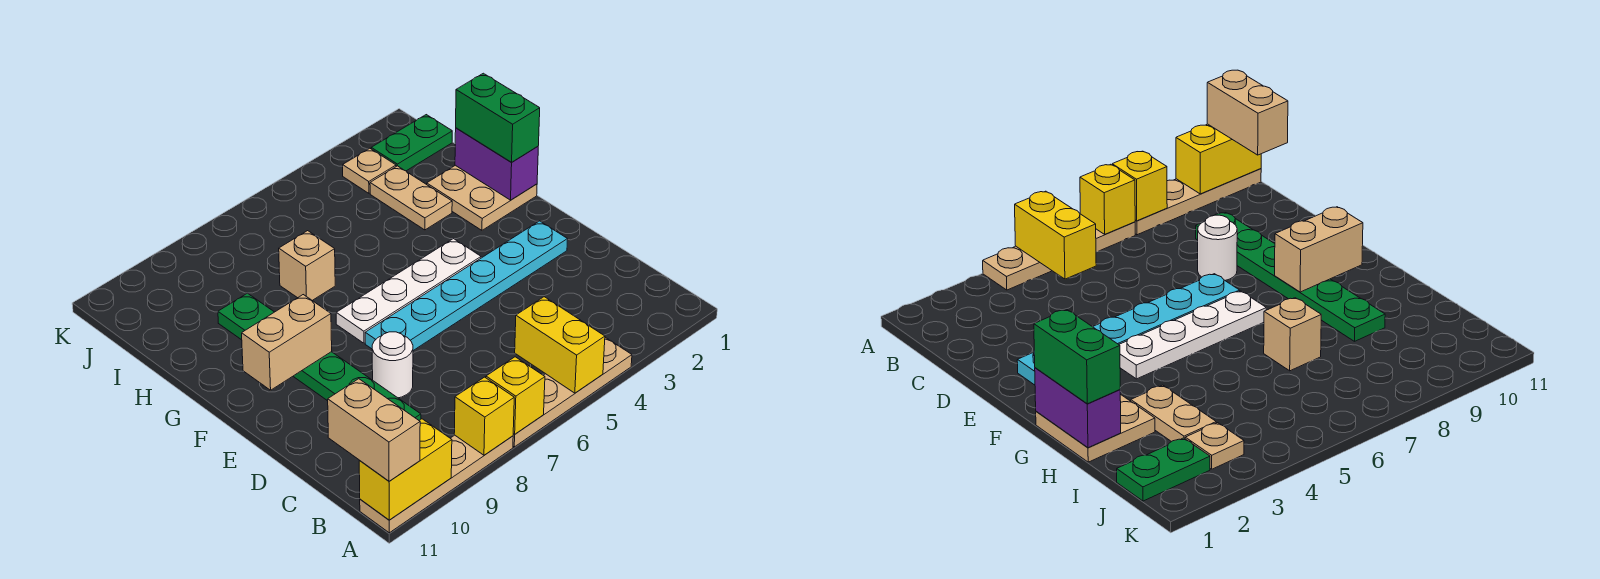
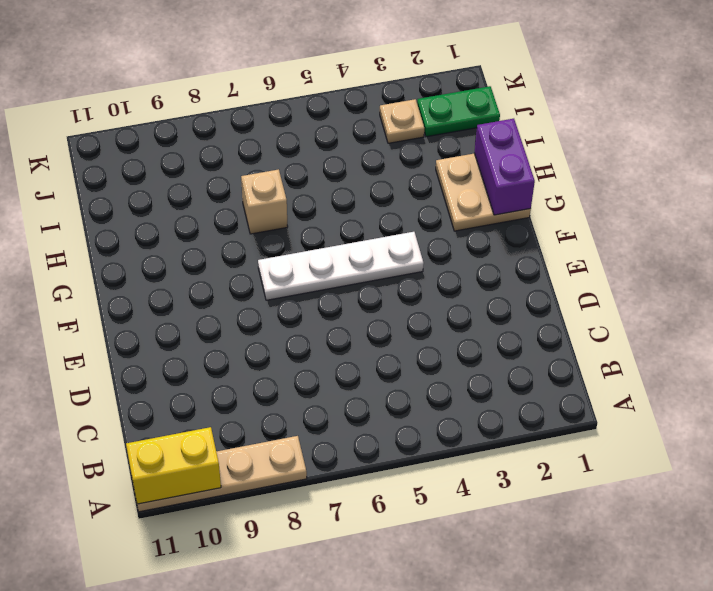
none -> tan 1x4 plate [513,337,632,447]
none -> green 1x6 plate [218,293,421,420]
none -> white 1x1 round brick [372,332,413,398]

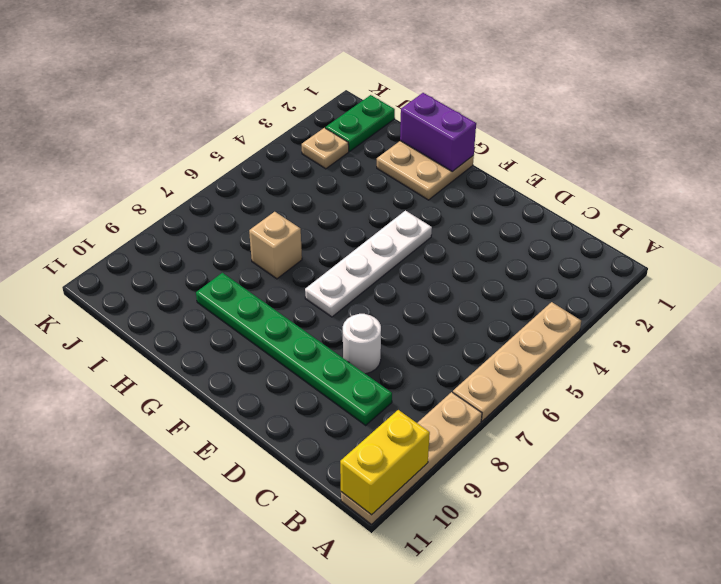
none -> cyan 1x6 plate [365,221,568,351]
none -> tan 1x2 plate [370,166,452,230]
none -> yellow 1x2 brick [515,297,605,393]

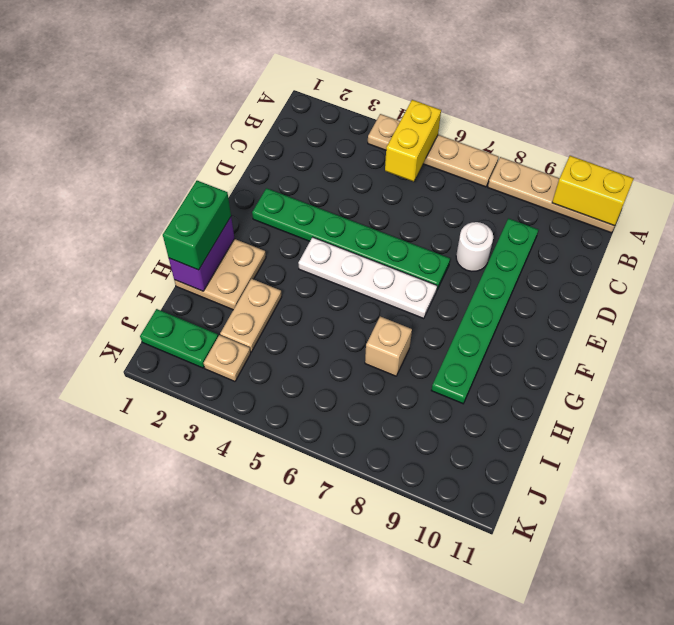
green 1x6 plate [252,188,450,289] -> cyan 1x6 plate [365,221,568,351]
none -> yellow 1x1 brick [486,357,545,434]
none -> yellow 1x1 brick [454,377,514,455]
none -> tan 1x2 brick [242,295,332,390]

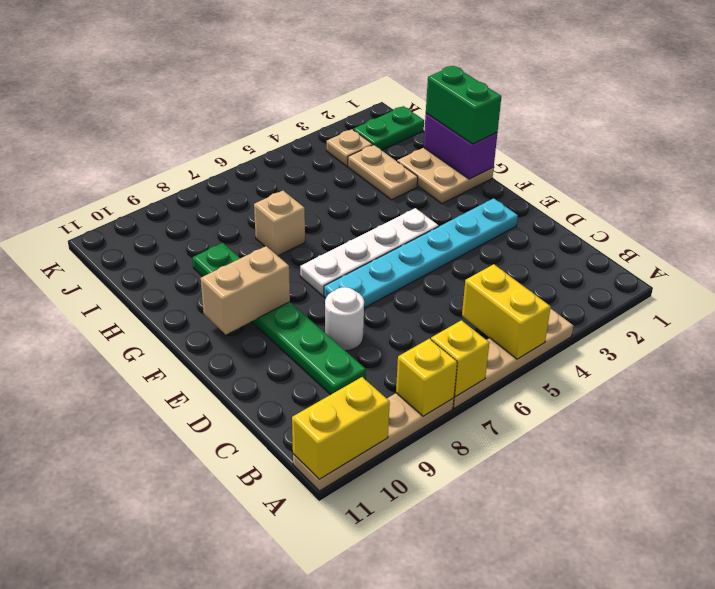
none -> tan 1x2 brick [328,379,420,481]

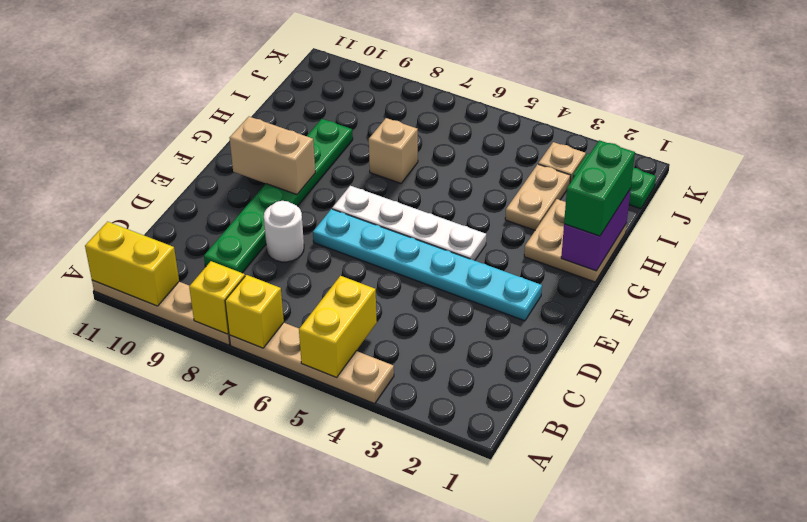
none -> tan 1x2 brick [328,379,420,481]

